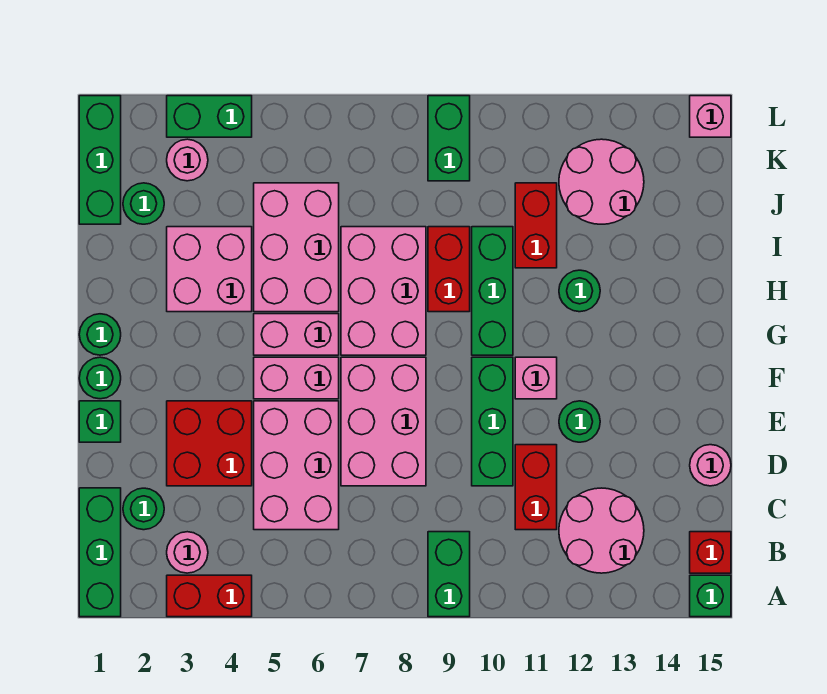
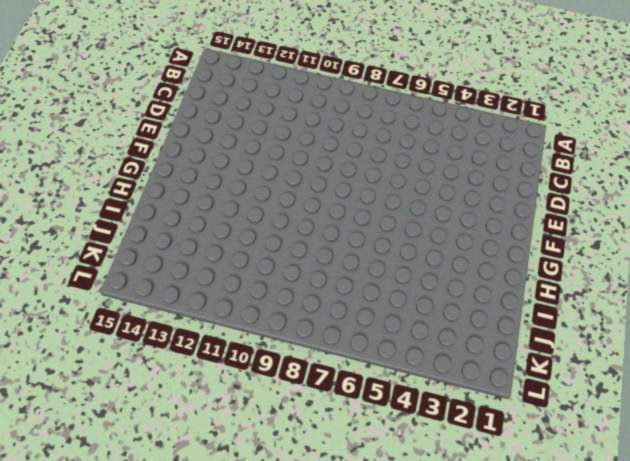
none -> green 1x3 brick [79,488,121,617]
none -> red 1x2 brick [167,575,252,617]
none -> green 1x2 brick [428,532,470,617]
none -> green 1x1 brick [690,575,731,617]

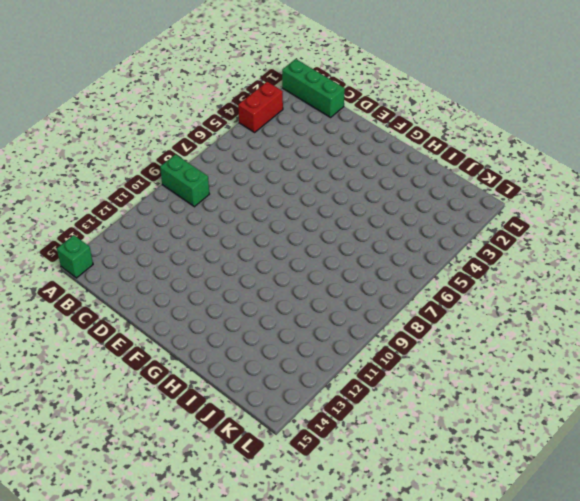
none -> pink 1x1 round brick [167,532,208,573]
none -> pink 2x2 round brick [559,488,644,573]
none -> red 1x1 brick [690,532,731,573]
none -> green 1x1 round brick [123,488,164,530]

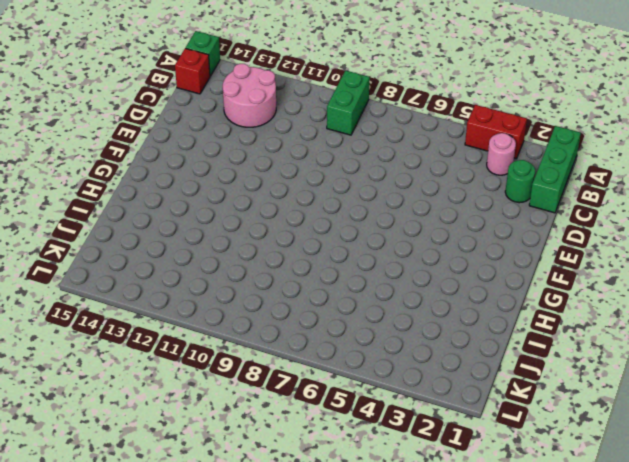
none -> pink 2x3 brick [254,401,339,530]
none -> red 1x2 brick [515,445,557,530]
none -> red 2x2 brick [167,401,252,486]
none -> pink 2x3 brick [341,357,426,486]

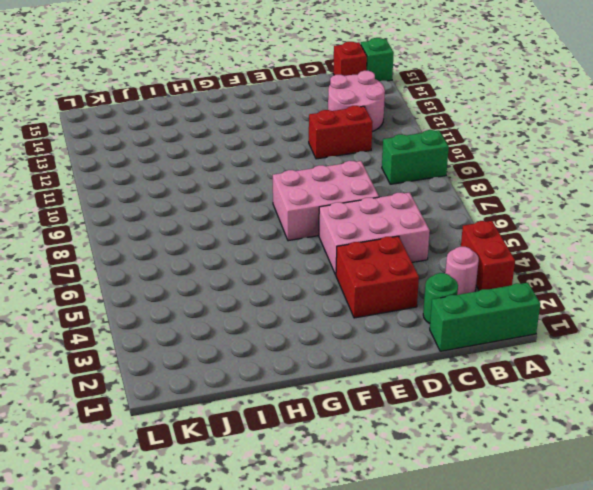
none -> green 1x3 brick [472,357,513,486]
none -> pink 1x1 round brick [690,445,731,486]
none -> green 1x1 brick [79,401,121,442]
none -> green 1x1 round brick [559,401,600,442]

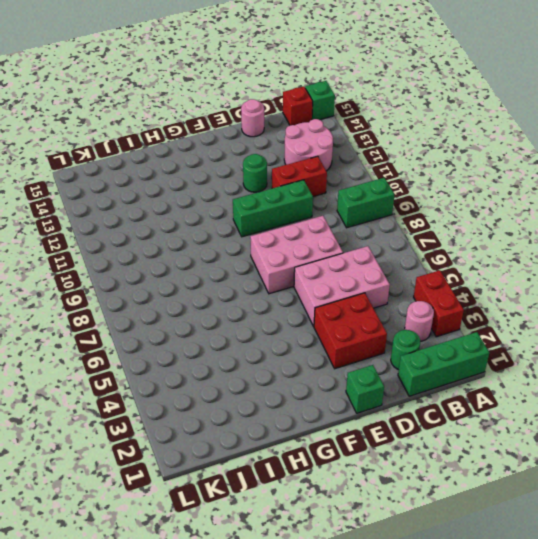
none -> green 1x1 round brick [79,357,121,399]
none -> pink 1x2 brick [254,357,339,399]
none -> pink 1x1 brick [515,357,557,399]
none -> green 1x1 round brick [79,314,121,355]

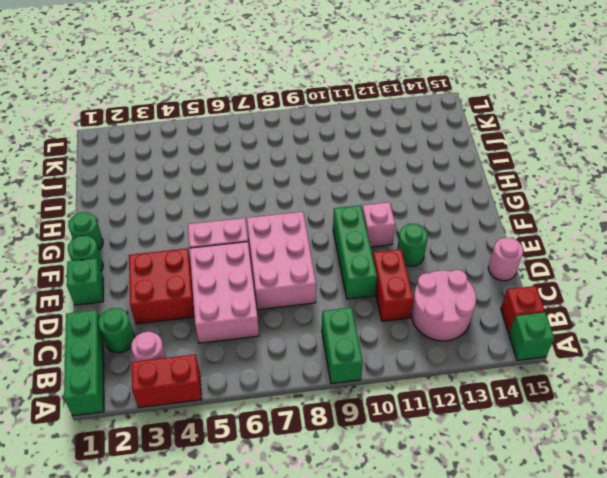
none -> pink 1x2 brick [254,314,339,355]
none -> pink 2x3 brick [341,227,426,355]
none -> green 1x3 brick [472,227,513,355]
none -> pink 2x2 brick [167,227,252,312]

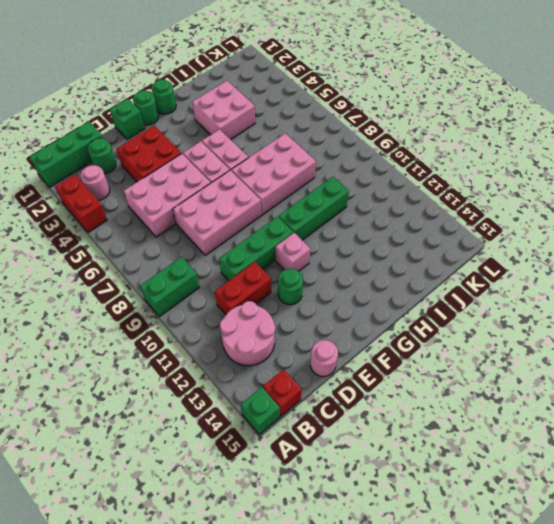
none -> pink 2x3 brick [254,183,339,312]
none -> red 1x2 brick [428,227,470,312]
none -> green 1x1 round brick [559,270,600,312]
none -> red 1x2 brick [515,183,557,268]

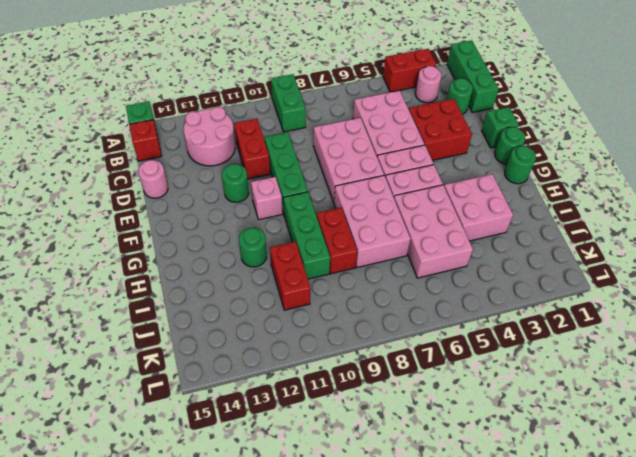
none -> green 1x3 brick [79,96,121,224]
none -> green 1x1 round brick [123,183,164,224]
none -> pink 2x2 round brick [559,139,644,224]
none -> pink 1x1 round brick [167,139,208,181]

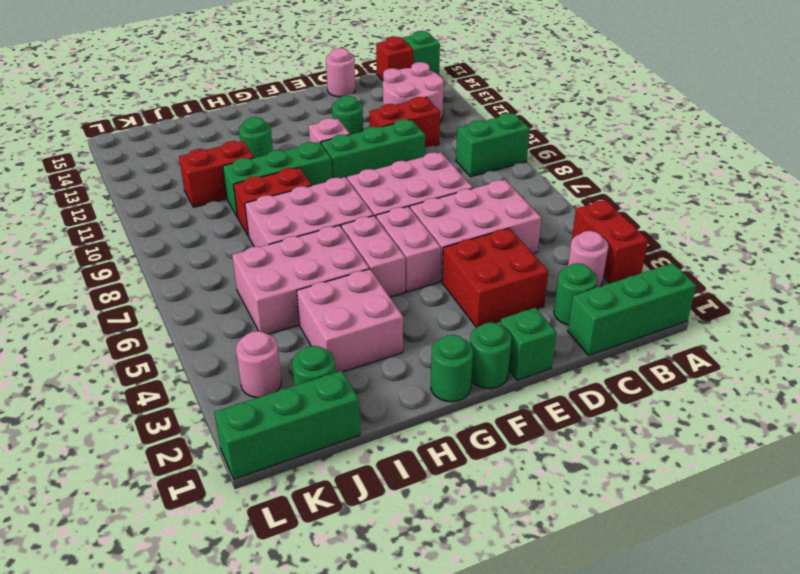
none -> pink 2x2 round brick [559,139,644,224]
none -> green 1x2 brick [428,96,470,181]
none -> green 1x2 brick [167,96,252,137]
none -> pink 1x1 brick [690,96,731,137]

